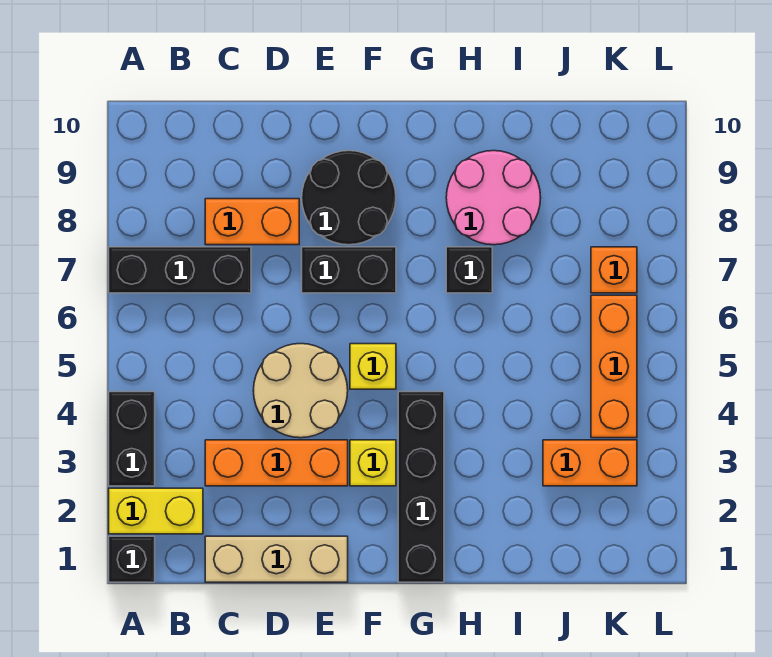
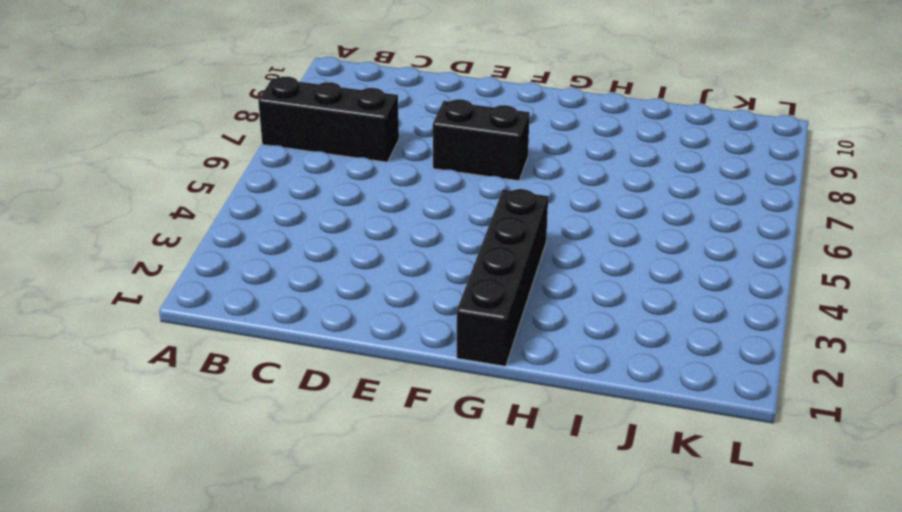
none -> black 1x1 brick [109,536,155,582]
none -> yellow 1x2 brick [109,488,203,534]
none -> black 1x2 brick [109,392,155,486]

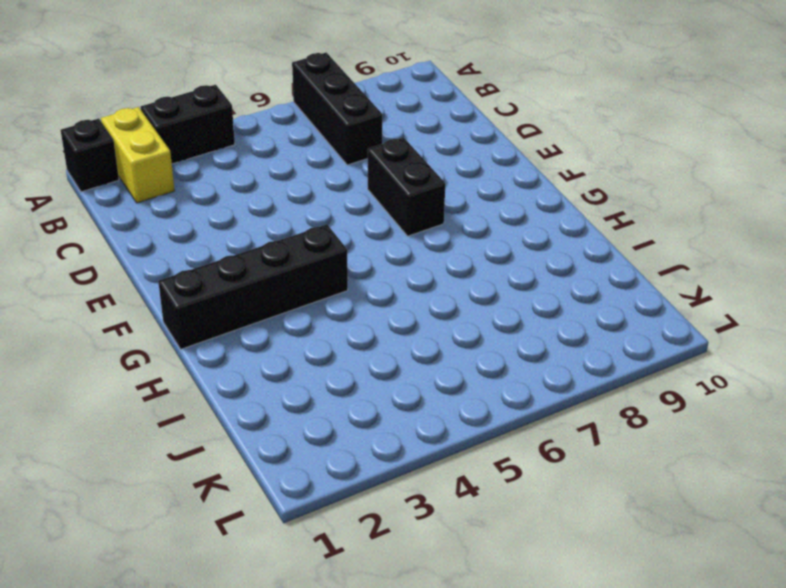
none -> tan 1x3 brick [205,536,348,582]
none -> orange 1x3 brick [205,440,348,486]
none -> orange 1x2 brick [205,199,299,245]

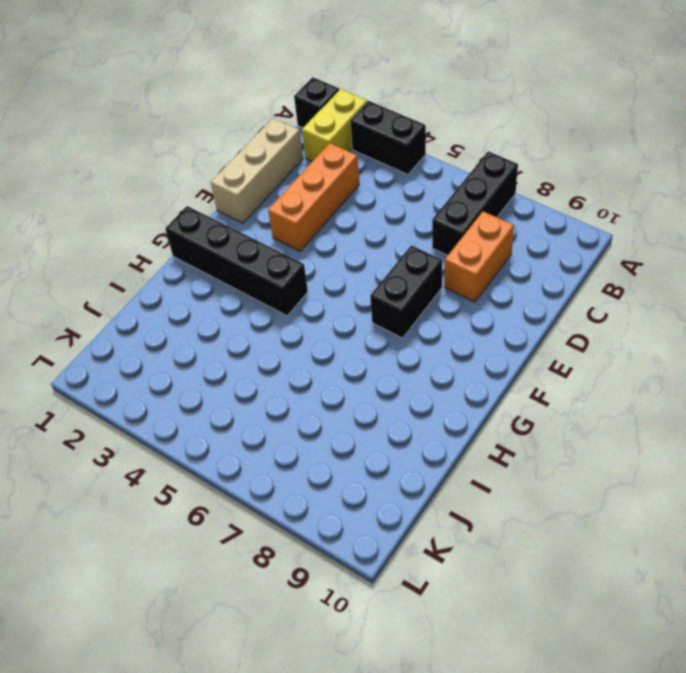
none -> tan 2x2 round brick [253,344,348,438]
none -> black 2x2 round brick [302,151,396,245]
none -> yellow 1x1 brick [350,440,396,486]

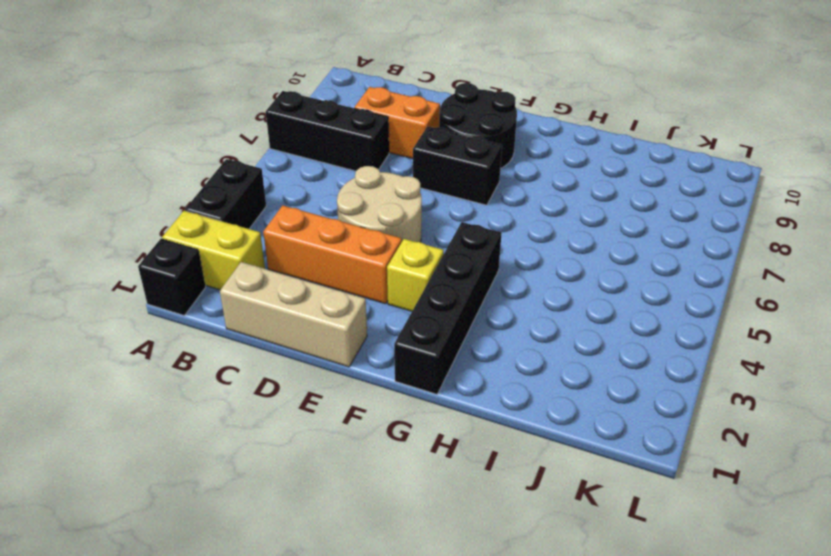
none -> yellow 1x1 brick [350,344,396,389]
none -> black 1x1 brick [446,247,492,293]
none -> pink 2x2 round brick [446,151,541,245]

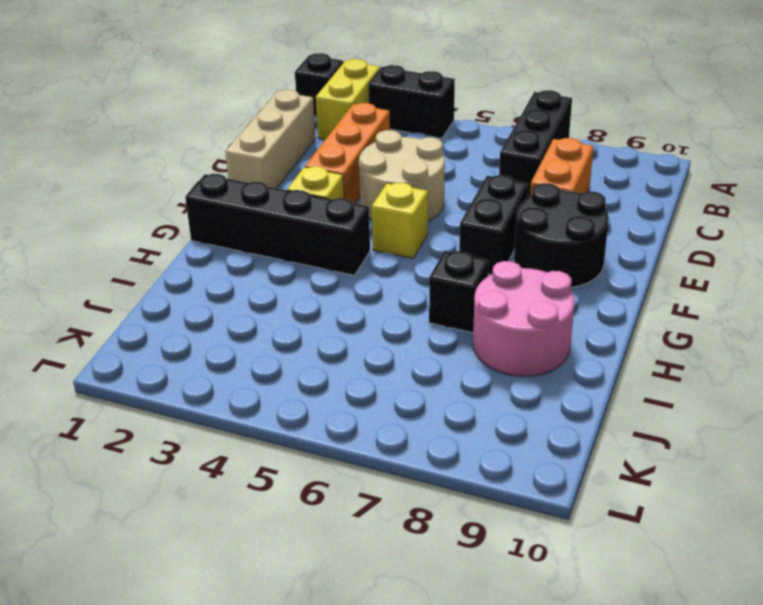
none -> orange 1x2 brick [543,440,637,486]
none -> orange 1x3 brick [591,295,637,438]
none -> orange 1x1 brick [591,247,637,293]

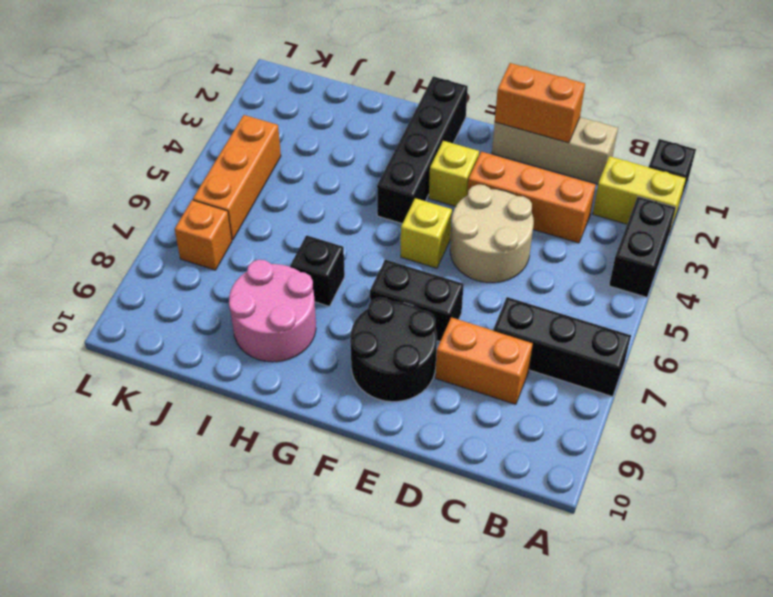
orange 1x2 brick [495,63,585,143] -> orange 1x2 brick moved to [543,440,637,486]

